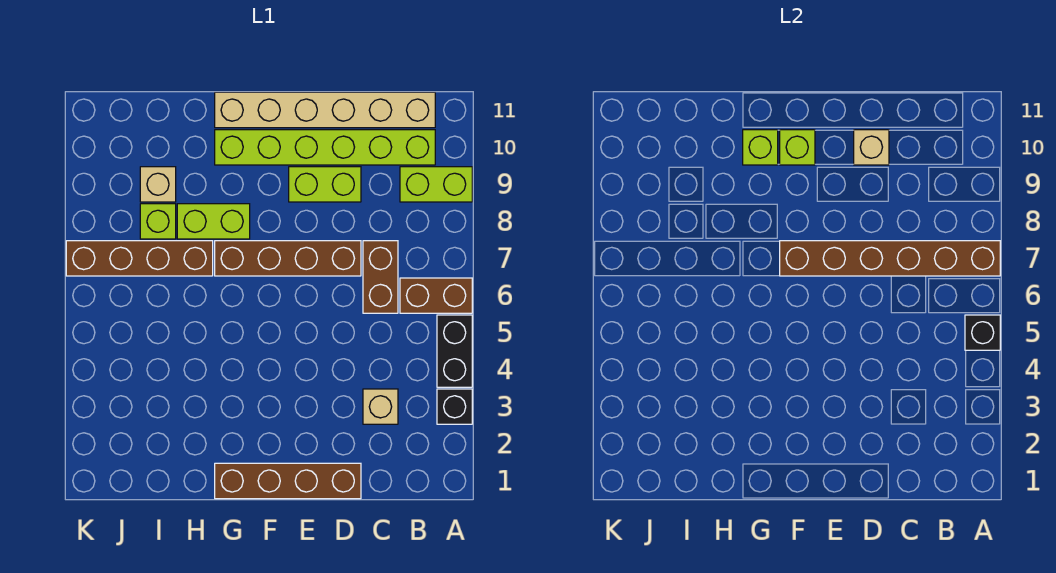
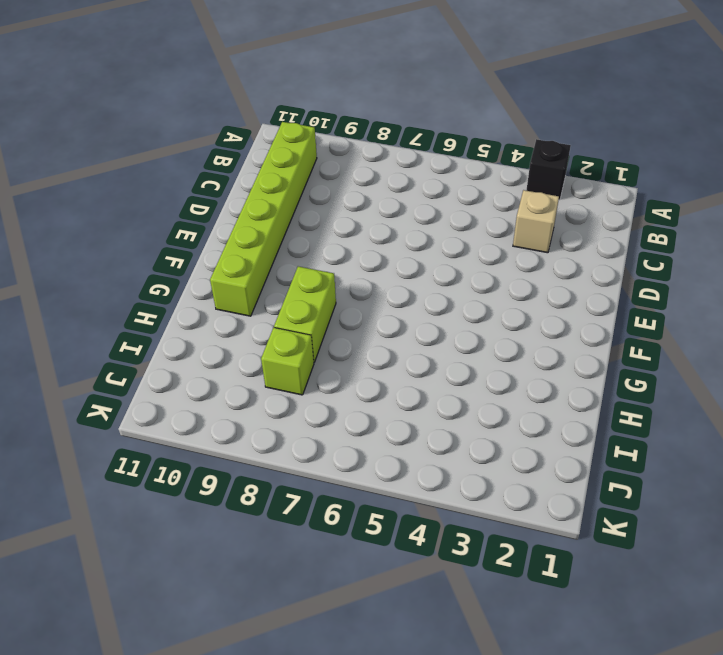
none -> black 1x2 brick [437,315,472,387]
none -> brown 1x2 brick [400,278,472,313]
none -> lime 1x2 brick [400,167,472,202]

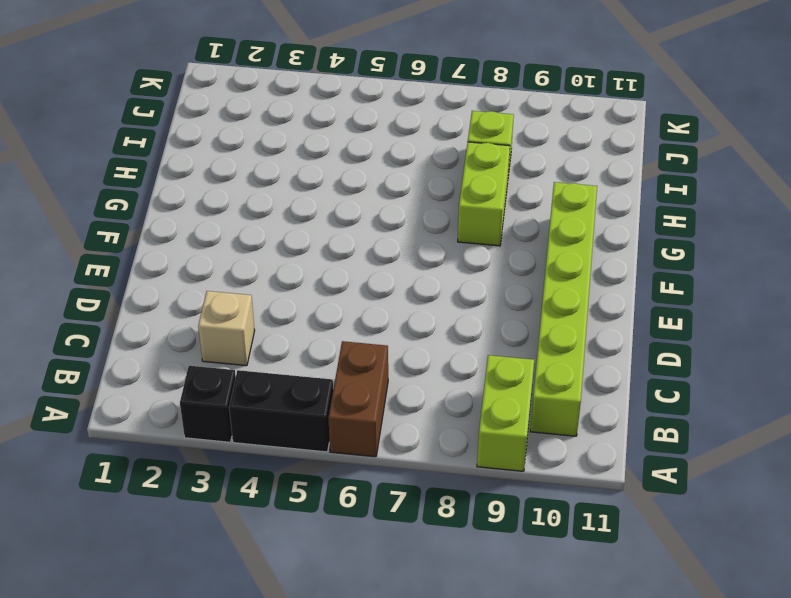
none -> tan 1x6 brick [215,92,435,128]
none -> brown 1x2 brick [363,241,398,313]
none -> brown 1x4 brick [215,463,361,499]

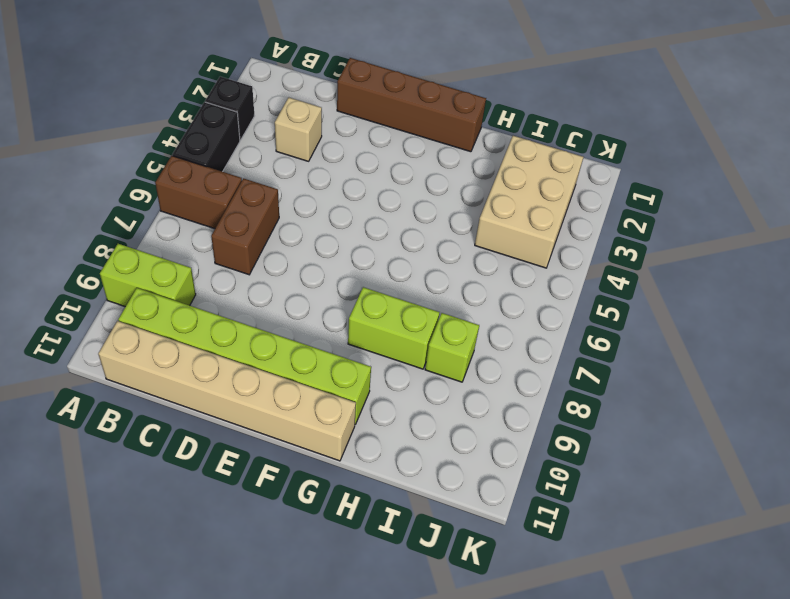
tan 2x3 brick [475,136,584,268] -> none
none -> brown 1x4 brick [215,241,361,276]
none -> lime 1x2 brick [289,167,361,202]
none -> brown 1x4 brick [66,241,213,276]

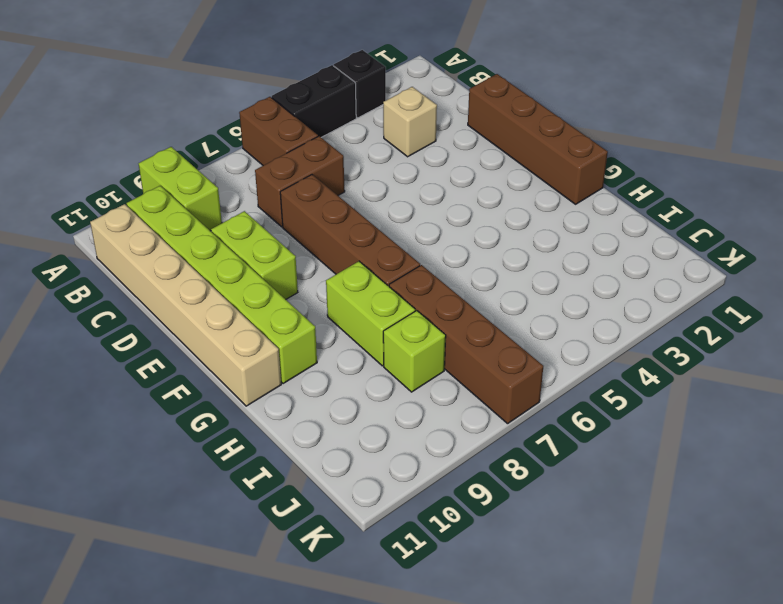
none -> tan 1x1 brick [140,167,176,202]
none -> black 1x1 brick [965,315,1000,350]
none -> brown 1x6 brick [780,241,1000,276]

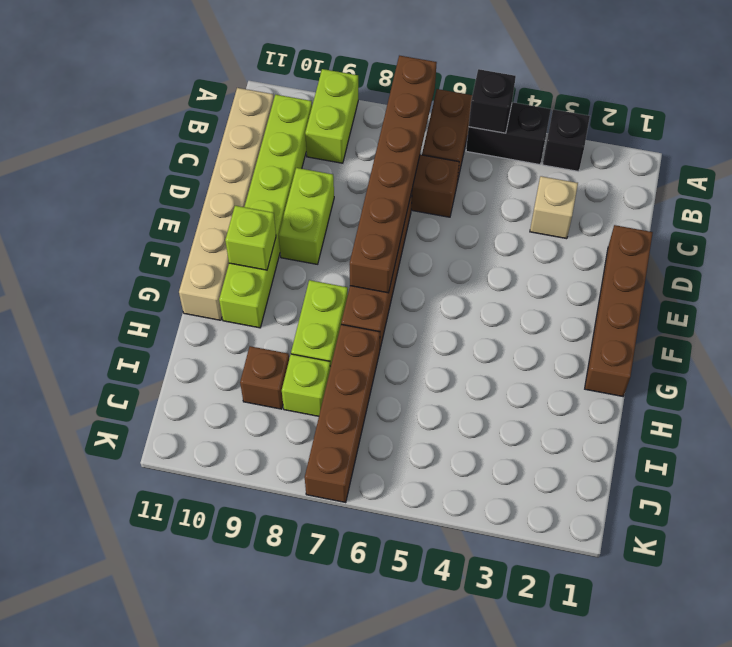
brown 1x1 brick [240,346,289,409] -> tan 1x1 brick [140,167,176,202]
none -> tan 1x1 brick [854,130,889,165]
none -> lime 1x1 brick [743,130,778,165]

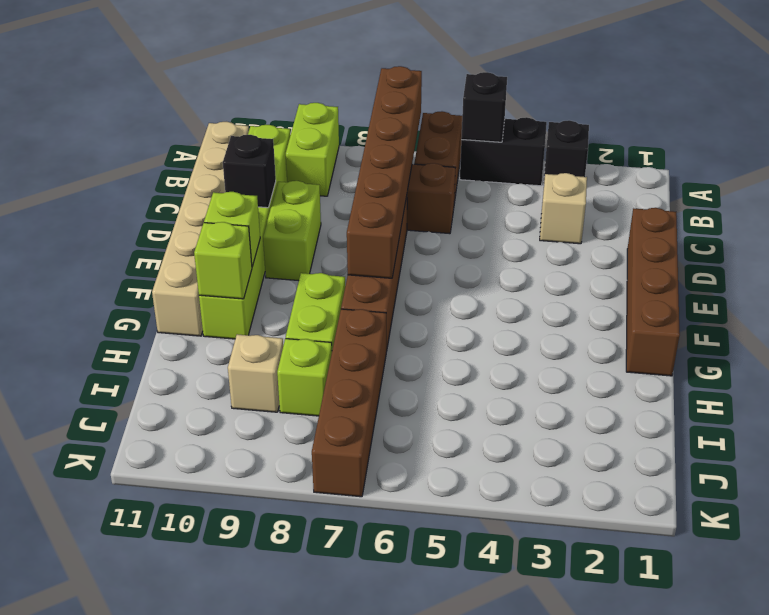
black 1x1 brick [223,135,276,208] -> tan 1x1 brick [854,130,889,165]

